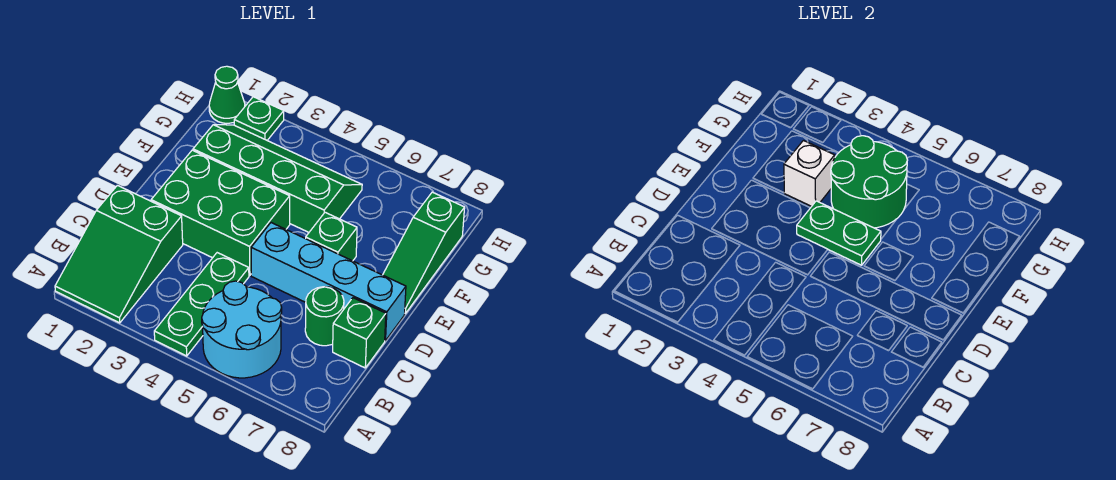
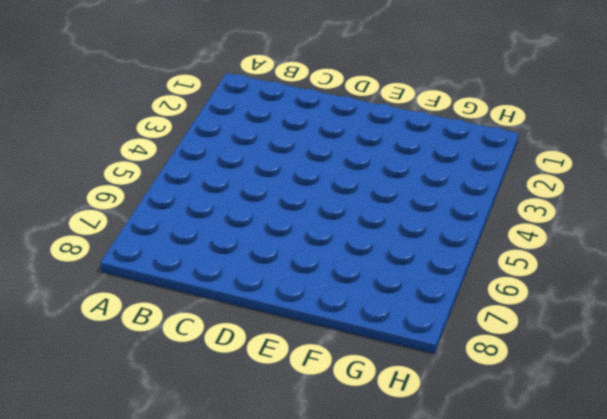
none -> green 2x3 slope [55,185,183,323]
none -> green 1x3 plate [154,253,249,356]
none -> cyan 2x2 round brick [202,281,282,378]

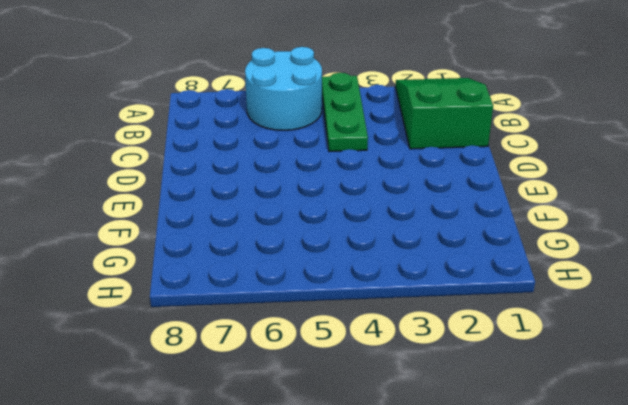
none -> green 1x1 round brick [305,287,344,346]
none -> green 1x1 brick [333,298,386,368]
none -> green 2x3 brick [151,150,290,276]

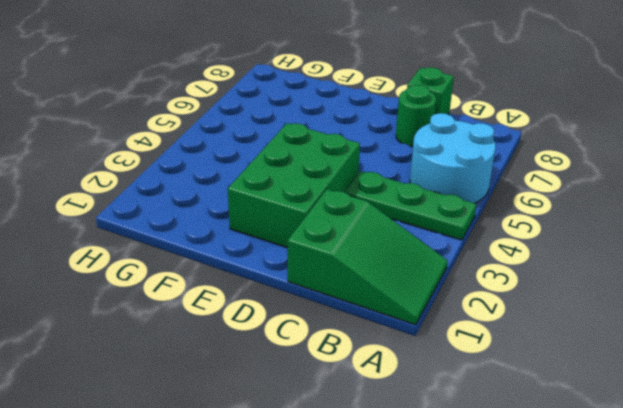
none -> cyan 1x4 brick [251,223,406,341]
none -> green 1x1 brick [306,212,357,261]
none -> green 1x3 slope [383,192,465,313]

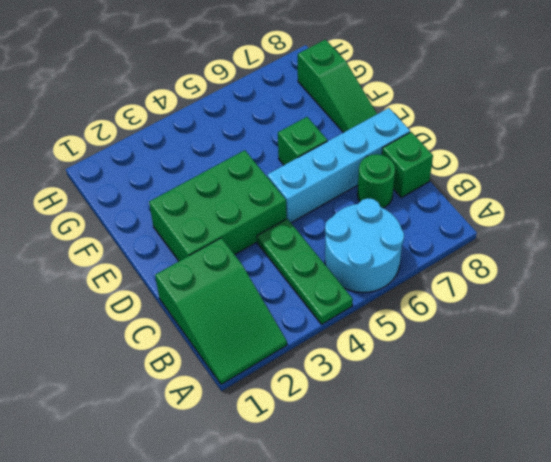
none -> green 2x4 slope [193,125,362,232]
none -> green 1x1 cone [209,66,245,123]
none -> green 1x1 plate [234,97,284,140]

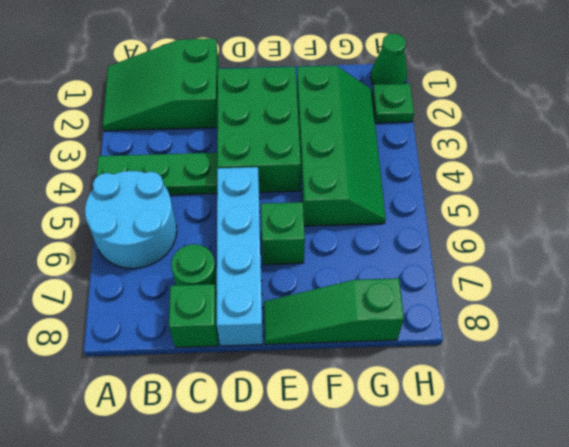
none -> green 1x2 plate [797,201,881,265]
none -> white 1x1 brick [784,141,835,206]
none -> green 2x2 round brick [831,136,907,228]

